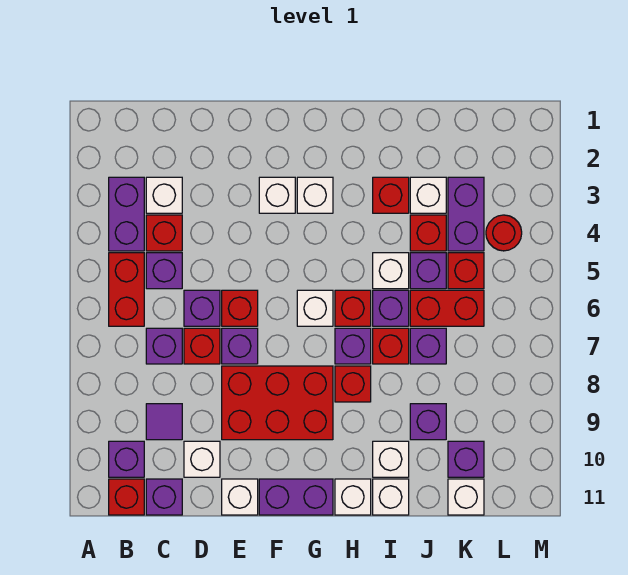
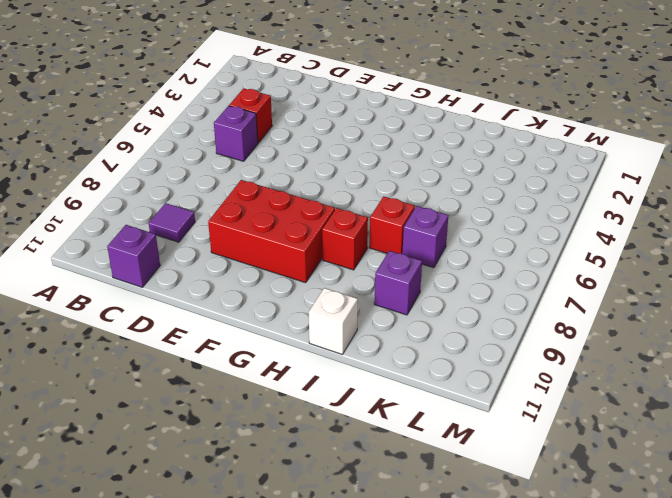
none -> purple 1x2 brick [109,177,144,251]
none -> red 1x2 brick [109,253,144,326]
none -> purple 1x1 brick [109,441,144,477]
none -> red 1x1 brick [109,479,144,515]

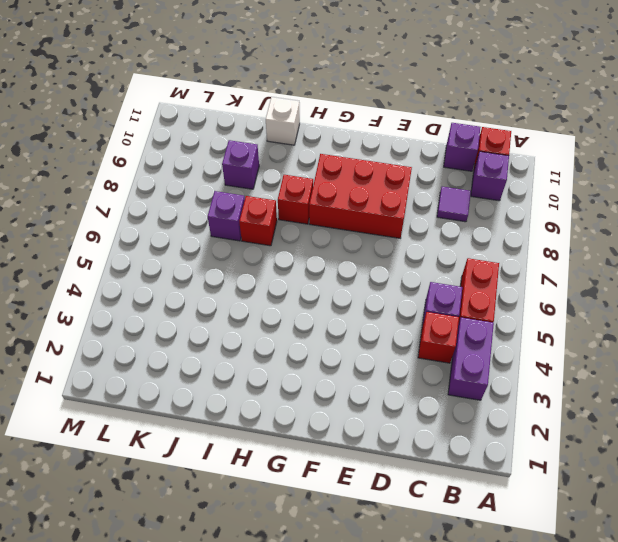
none -> white 1x1 brick [146,177,182,213]
none -> purple 1x1 brick [146,328,182,364]
none -> purple 1x1 brick [184,290,220,326]
none -> red 1x1 brick [184,328,220,364]

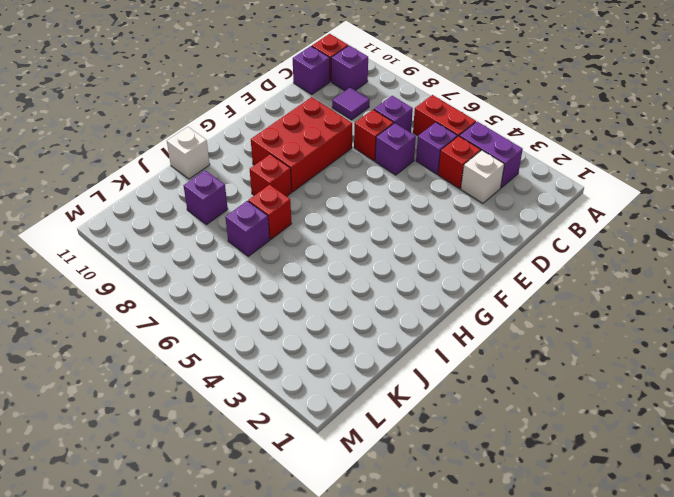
none -> white 1x1 brick [184,441,220,477]
none -> red 1x1 brick [222,290,258,326]
none -> purple 1x1 brick [222,328,258,364]
none -> white 1x1 brick [222,479,258,515]

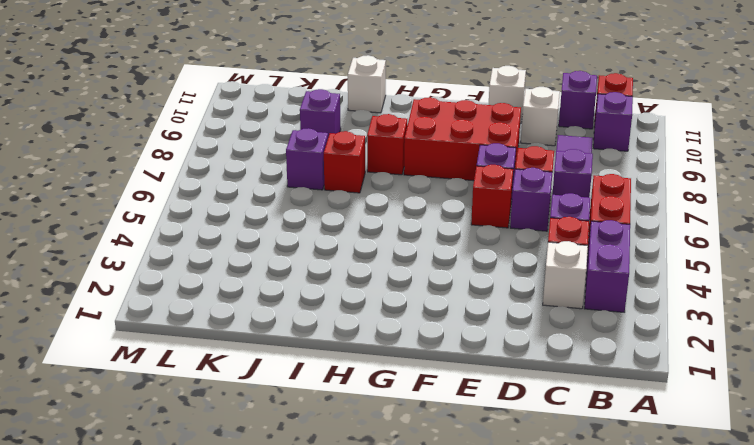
none -> white 1x1 brick [259,177,295,213]
none -> purple 1x2 brick [259,479,333,515]
none -> white 1x1 brick [297,177,333,213]
none -> white 1x1 brick [297,290,333,326]

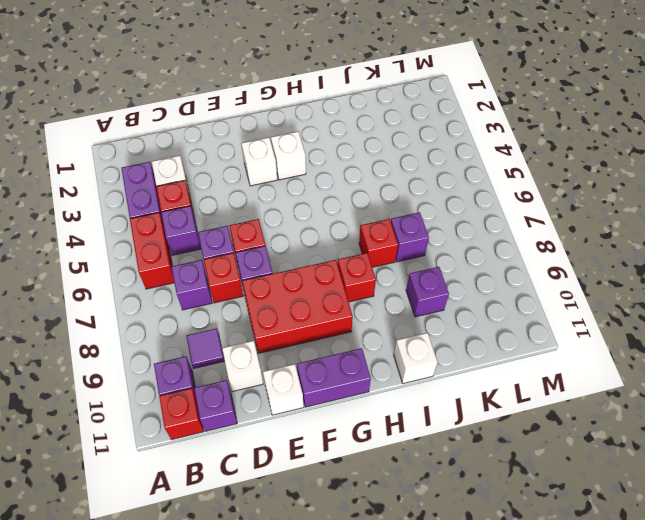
none -> white 1x1 brick [297,290,333,326]
none -> red 1x1 brick [335,290,371,326]
none -> purple 1x1 brick [335,328,371,364]
none -> white 1x1 brick [335,479,371,515]

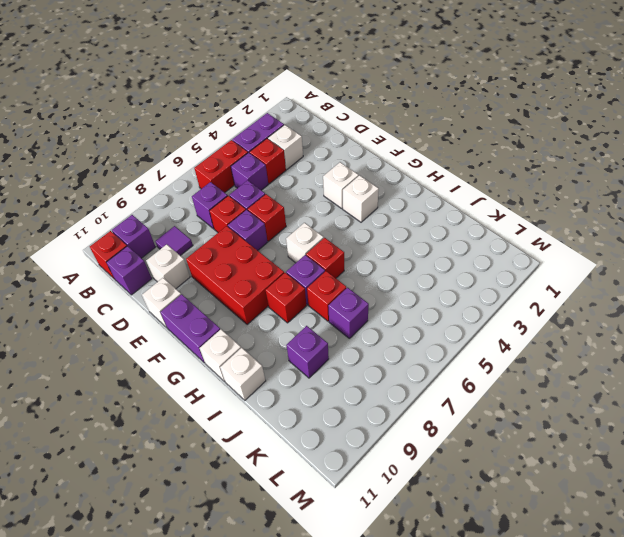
none -> red 1x1 brick [373,177,409,213]
none -> white 1x1 brick [373,253,409,289]
none -> purple 1x1 brick [373,290,409,326]
none -> white 1x1 brick [373,441,409,477]

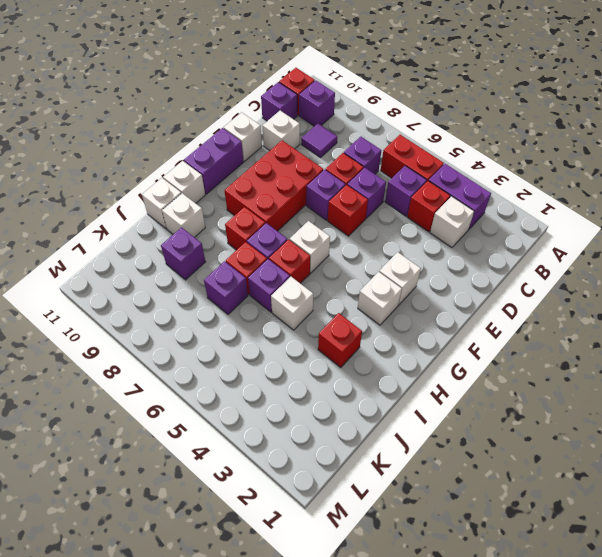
none -> white 1x1 brick [410,177,446,213]
none -> red 1x1 brick [410,215,446,251]
none -> purple 1x1 brick [410,253,446,289]
none -> red 1x2 brick [410,290,484,326]

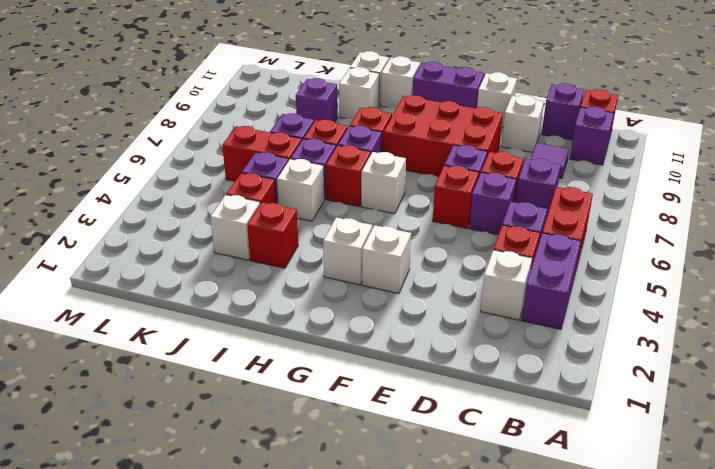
none -> purple 1x2 brick [448,177,484,251]
none -> red 1x1 brick [448,253,484,289]
none -> purple 1x1 brick [448,441,484,477]
none -> white 1x1 brick [448,479,484,515]

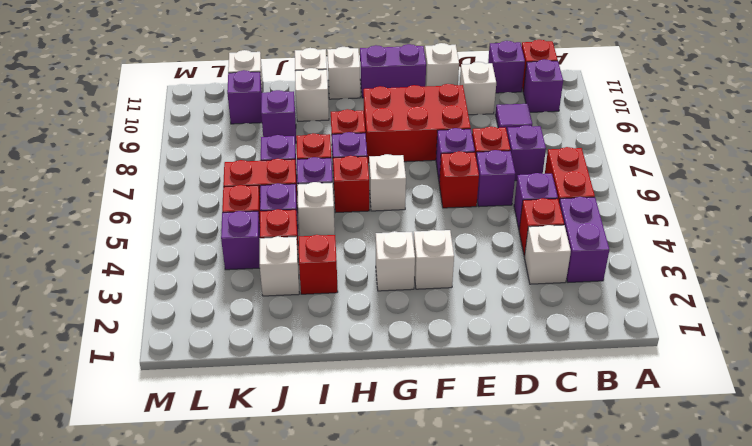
purple 1x1 brick [221,211,260,270] -> purple 1x2 brick [448,177,484,251]
none -> red 1x1 round brick [486,215,522,251]

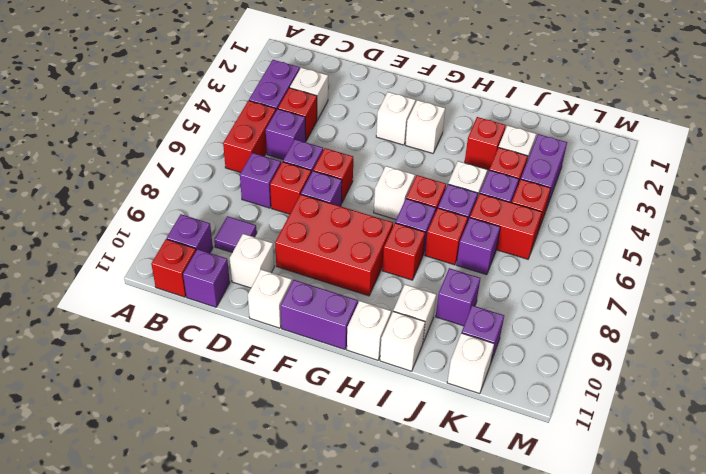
none -> red 1x1 round brick [486,215,522,251]

